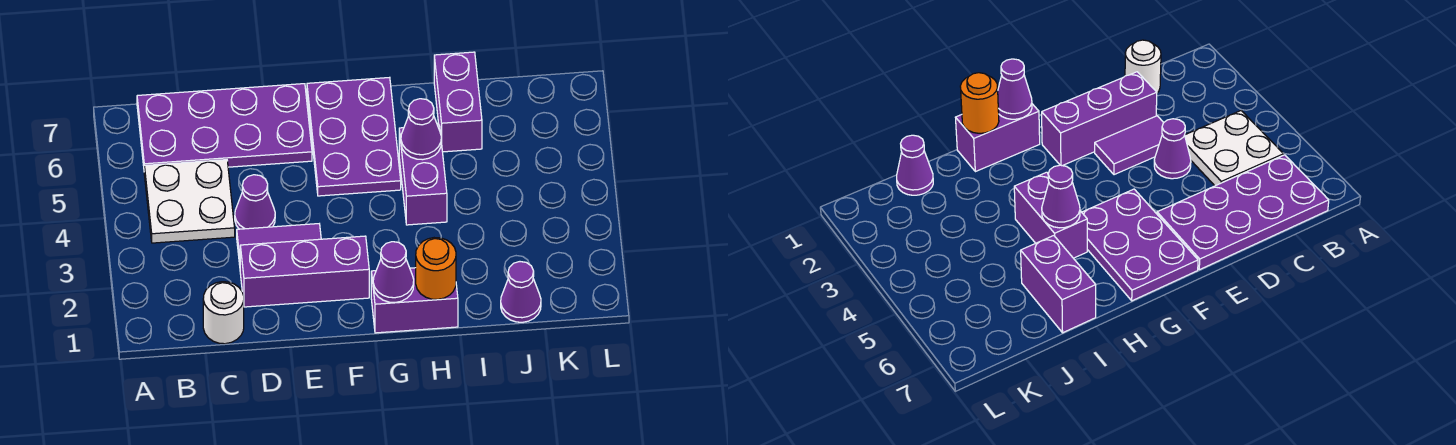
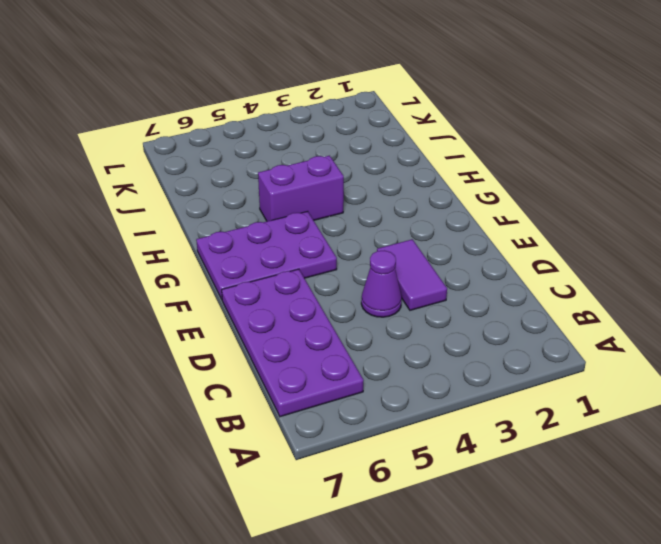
none -> white 2x2 plate [144,160,235,243]
none -> white 1x1 round brick [203,282,244,344]
none -> purple 1x3 brick [240,236,369,307]

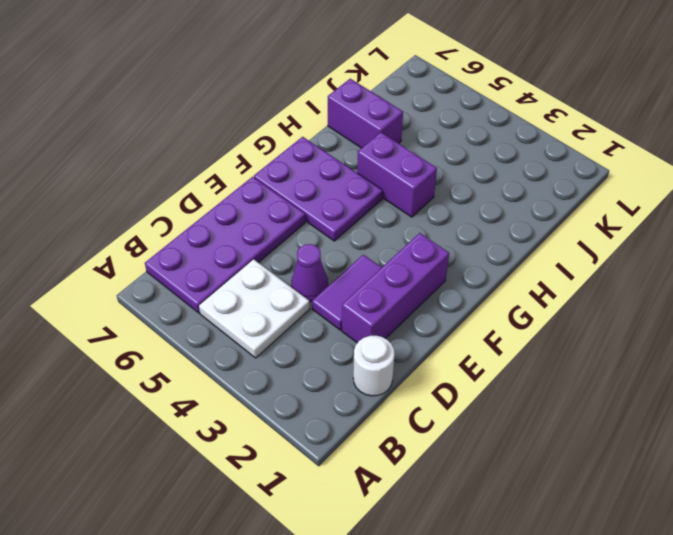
none -> purple 1x2 brick [371,268,458,333]
none -> purple 1x1 cone [501,262,541,322]
none -> purple 1x1 cone [373,242,414,303]

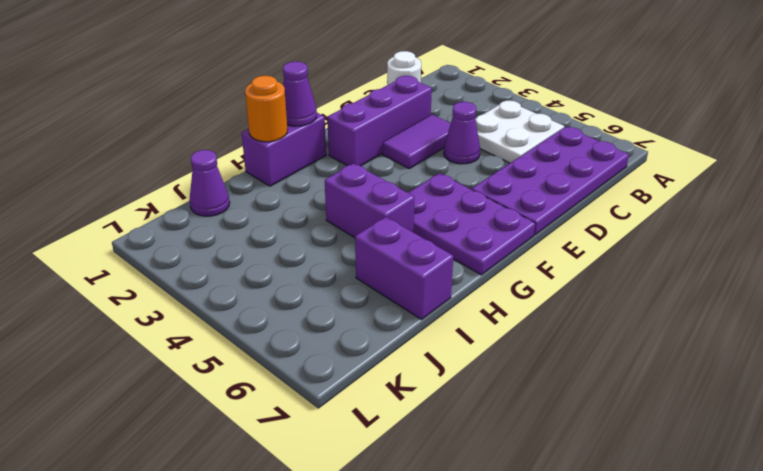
none -> purple 1x1 cone [401,99,441,160]

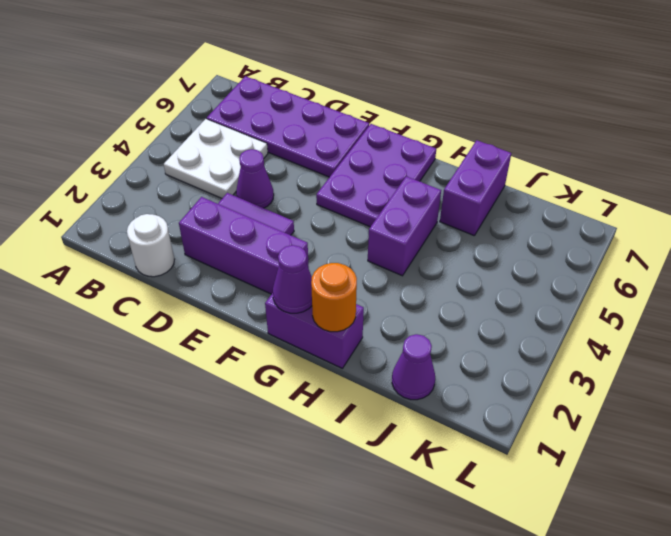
none -> purple 1x1 cone [401,99,441,160]

